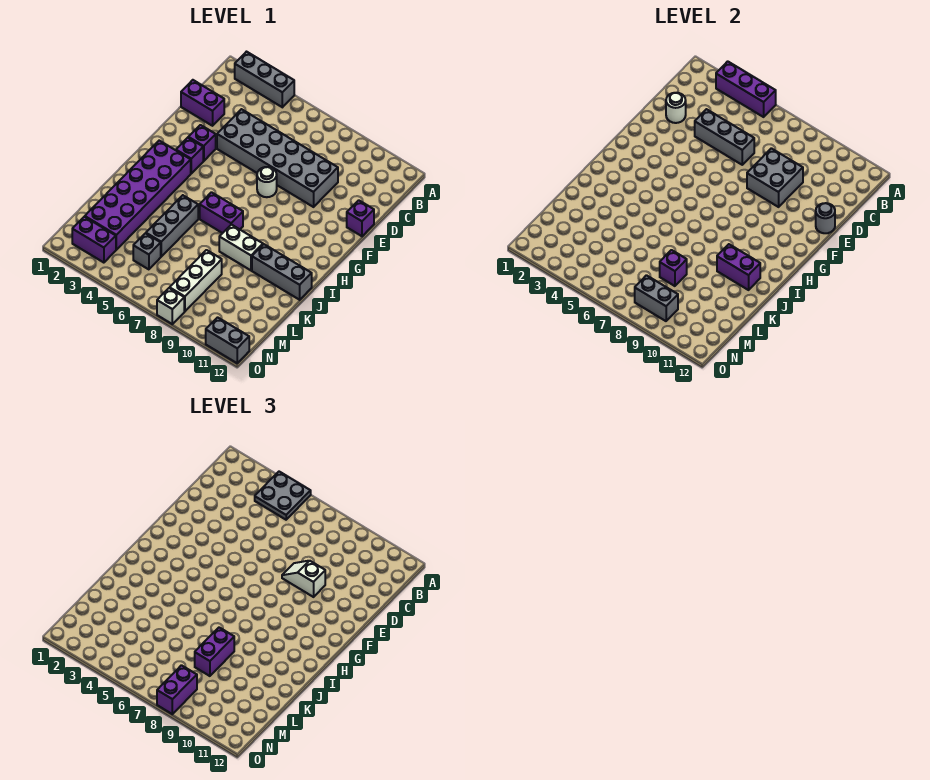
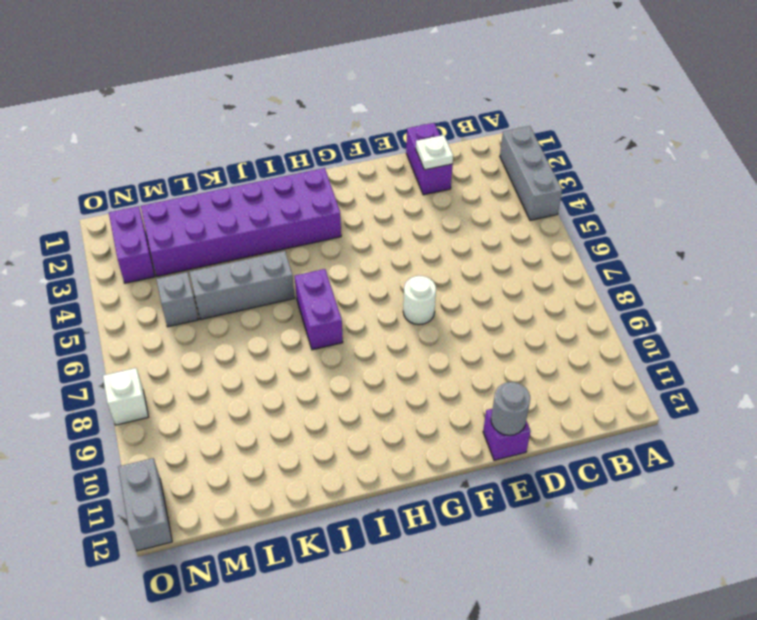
white 1x1 plate [416,135,453,170] -> white 1x1 round brick [666,93,686,123]
none -> grey 2x6 brick [217,109,338,207]
none -> purple 1x1 brick [188,125,216,161]
none -> purple 1x1 brick [176,138,203,173]

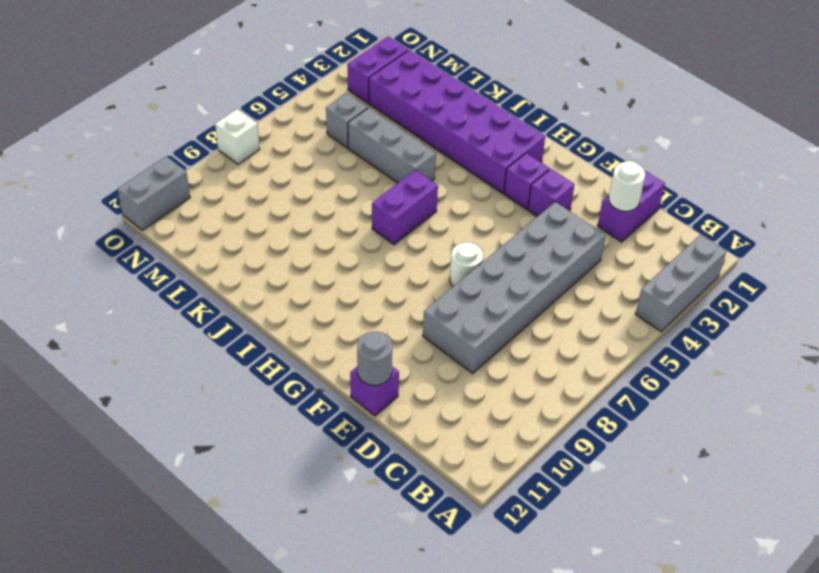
none -> white 1x2 brick [219,224,263,270]
none -> grey 1x3 brick [252,244,312,300]
none -> white 1x3 brick [170,250,222,311]

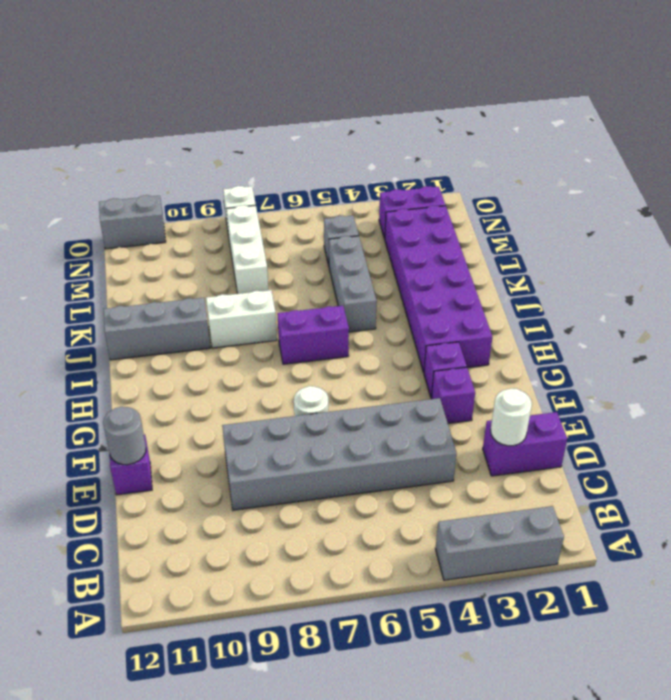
none -> purple 1x3 brick [716,61,776,117]
none -> grey 1x3 brick [695,109,754,165]
none -> grey 2x2 brick [747,148,803,207]

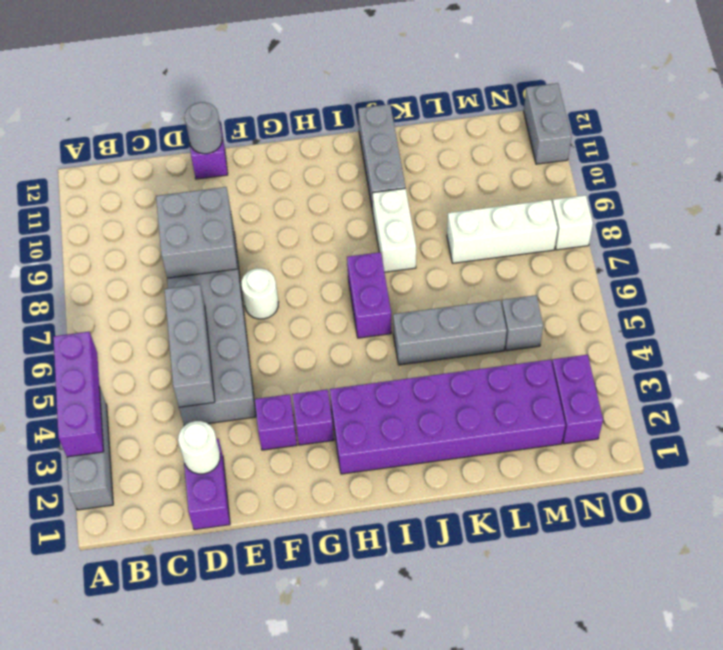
none -> purple 1x2 brick [717,244,760,290]
none -> purple 1x1 brick [660,250,687,286]
none -> grey 1x2 brick [635,275,678,321]

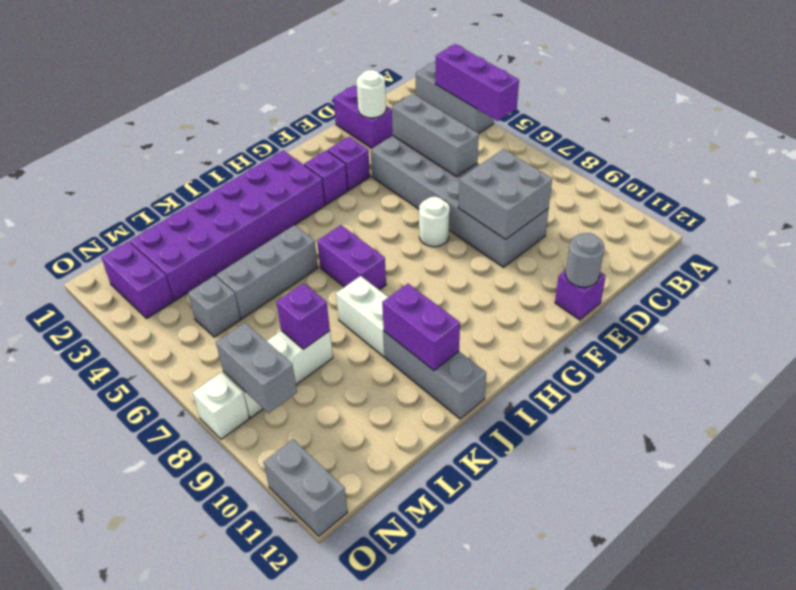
none -> grey 2x2 plate [255,472,311,520]
none -> white 1x2 slope [282,561,325,597]
none -> purple 1x2 brick [195,627,234,676]

